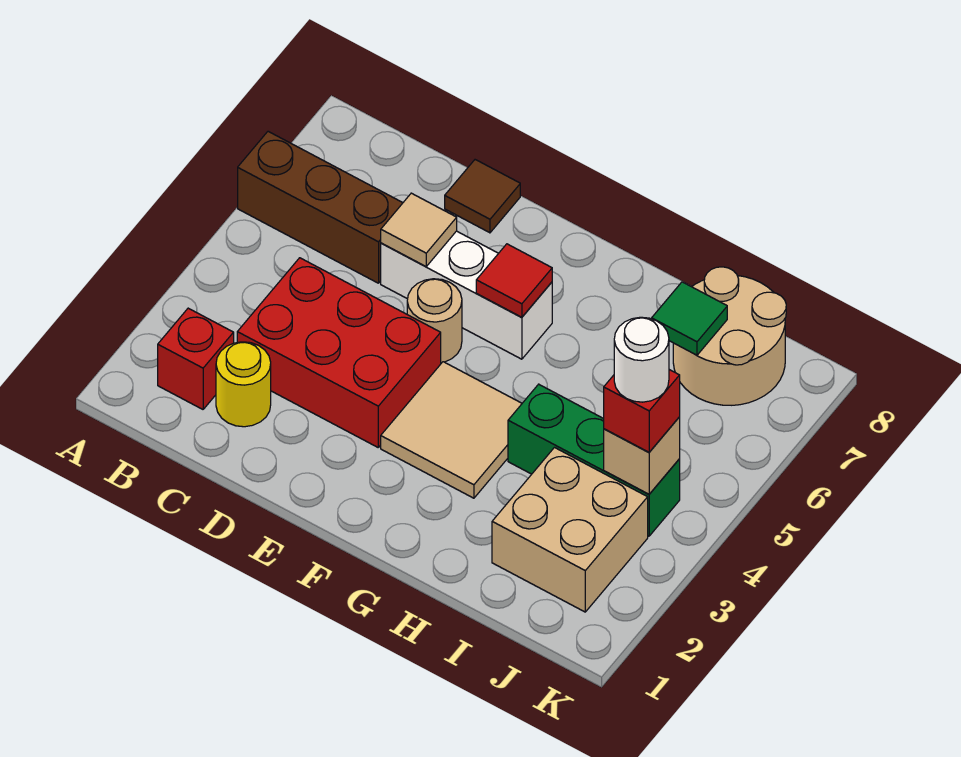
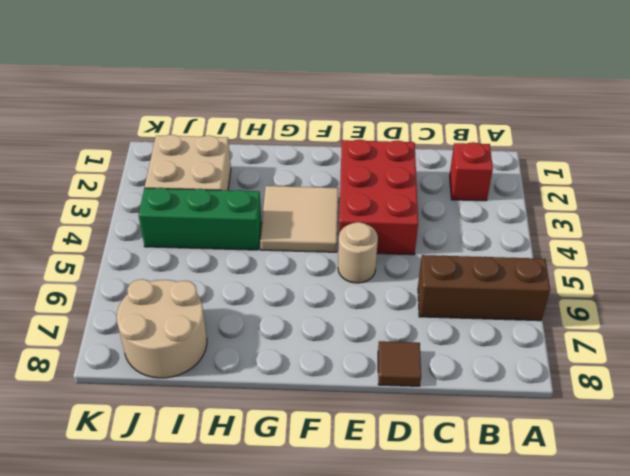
red 2x3 brick [339,139,418,255] -> red 2x3 brick turned to [237,258,441,447]
none -> yellow 1x1 round brick [216,342,271,427]
none -> white 1x3 brick [381,231,552,359]
none -> tan 1x1 tile [381,193,457,266]

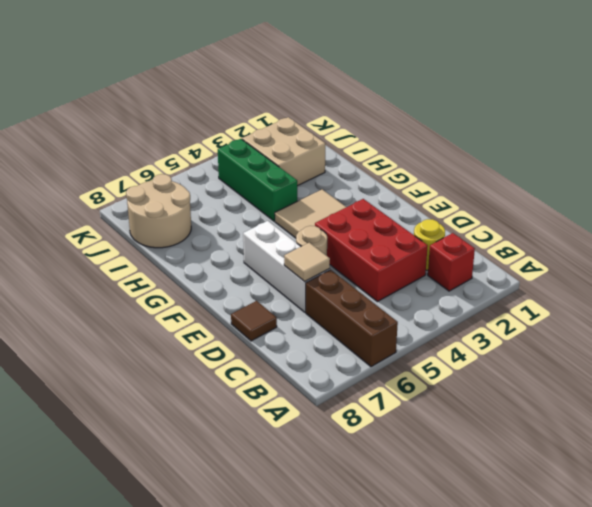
none -> red 1x1 tile [476,244,552,317]
none -> green 1x1 tile [652,282,727,355]
none -> tan 1x1 brick [604,417,680,494]

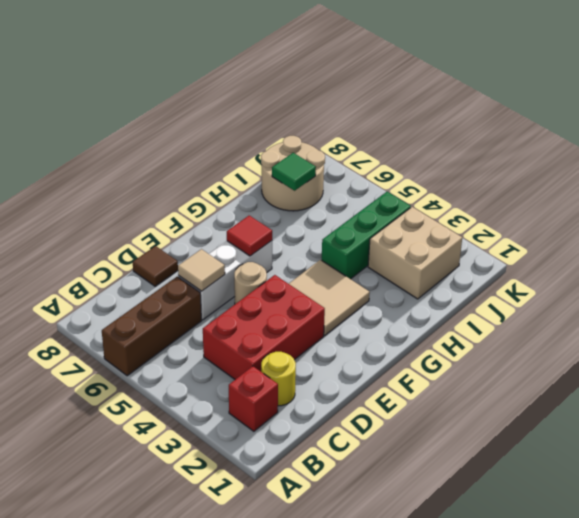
none -> tan 1x1 brick [604,417,680,494]
none -> red 1x1 brick [604,370,680,452]
none -> white 1x1 round brick [614,317,669,402]

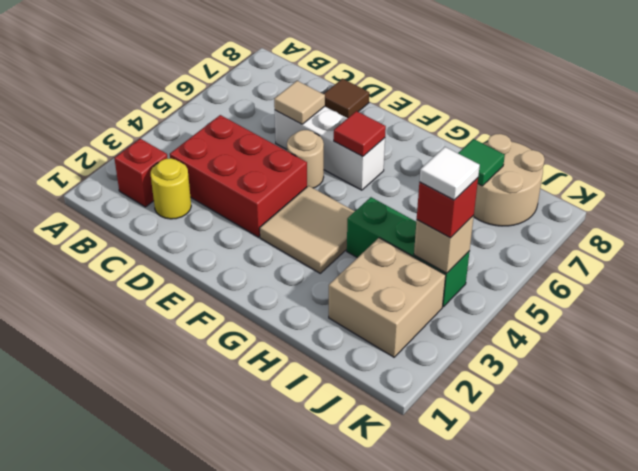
white 1x1 tile [419,147,480,200] -> white 1x1 round brick [614,317,669,402]
none -> brown 1x3 brick [238,131,403,283]

